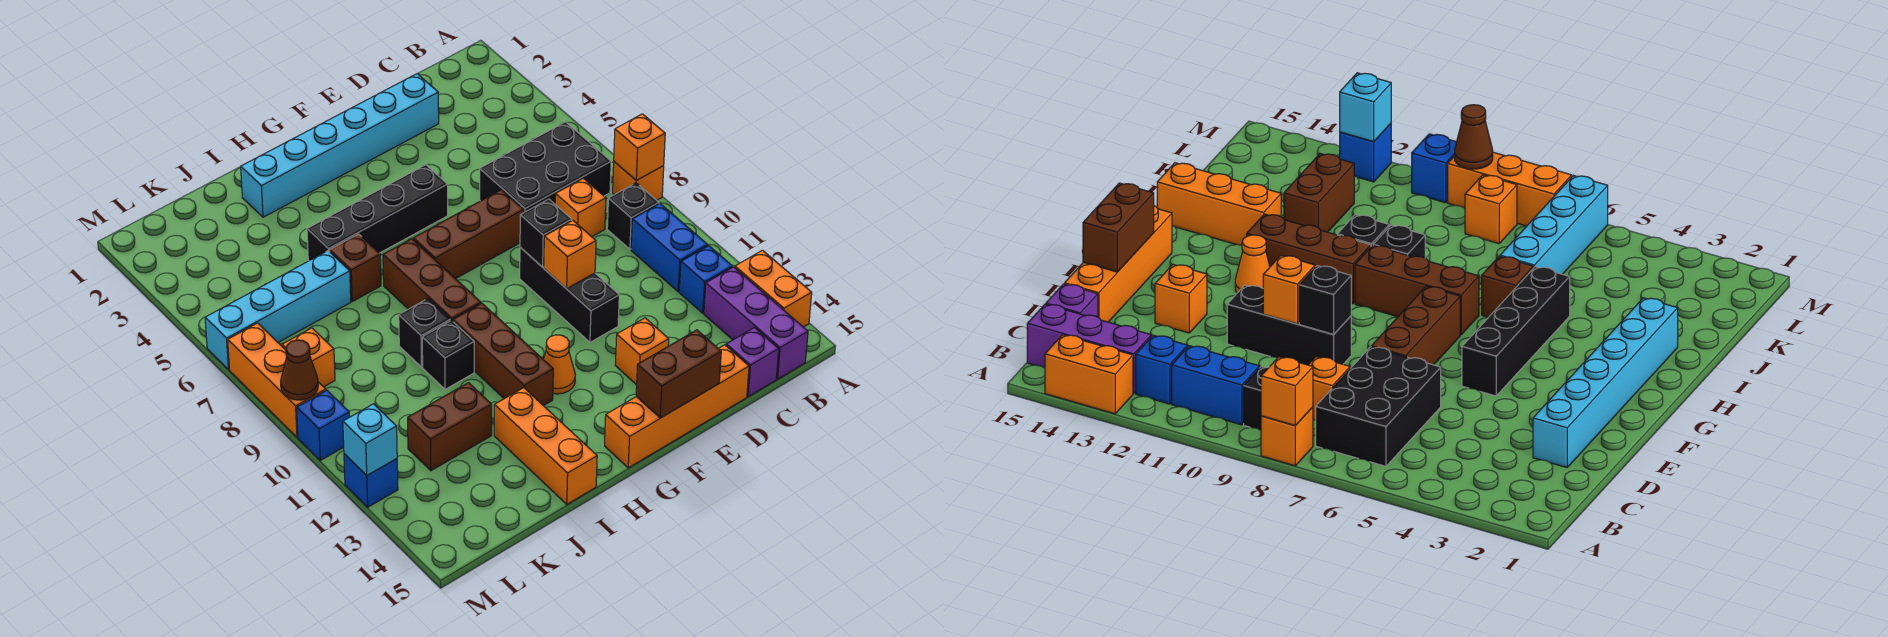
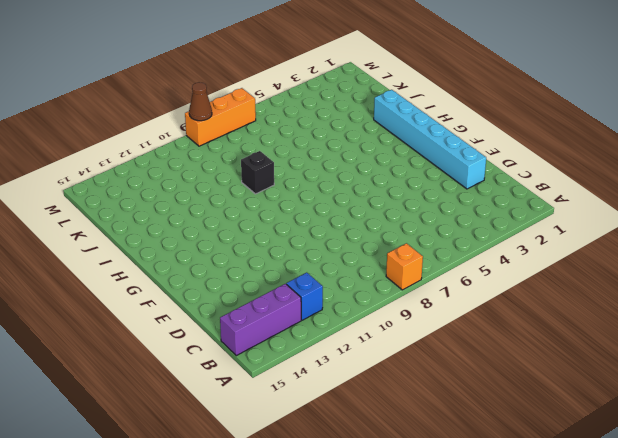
none -> orange 1x2 brick [735,250,812,327]
none -> black 2x3 brick [480,122,611,212]
none -> black 1x1 brick [607,183,659,249]
none -> blue 1x2 brick [631,204,708,292]

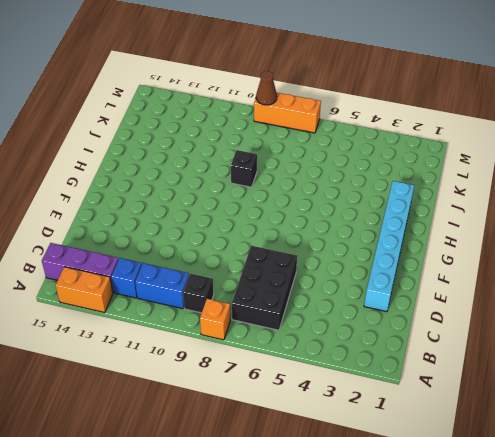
none -> orange 1x1 brick [555,178,606,237]
none -> purple 1x1 brick [726,328,779,396]
none -> orange 1x4 brick [605,345,749,468]
none -> brown 1x3 brick [413,190,524,279]

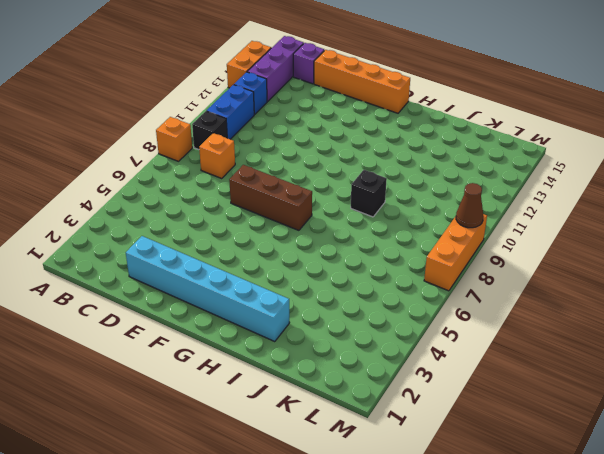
none -> black 2x3 brick [480,122,611,212]
none -> black 1x3 brick [520,247,619,342]
none -> orange 1x1 brick [615,318,669,385]
none -> black 1x4 brick [307,165,448,261]

